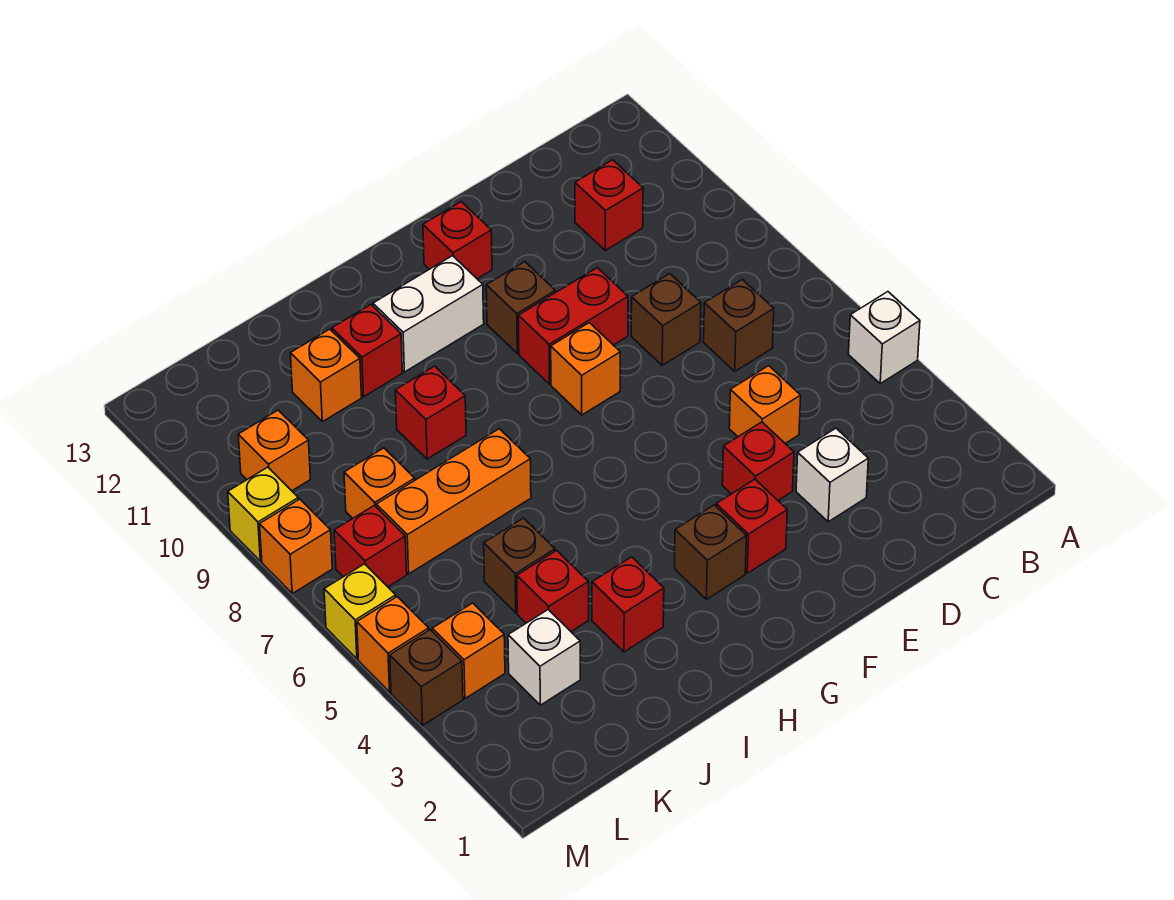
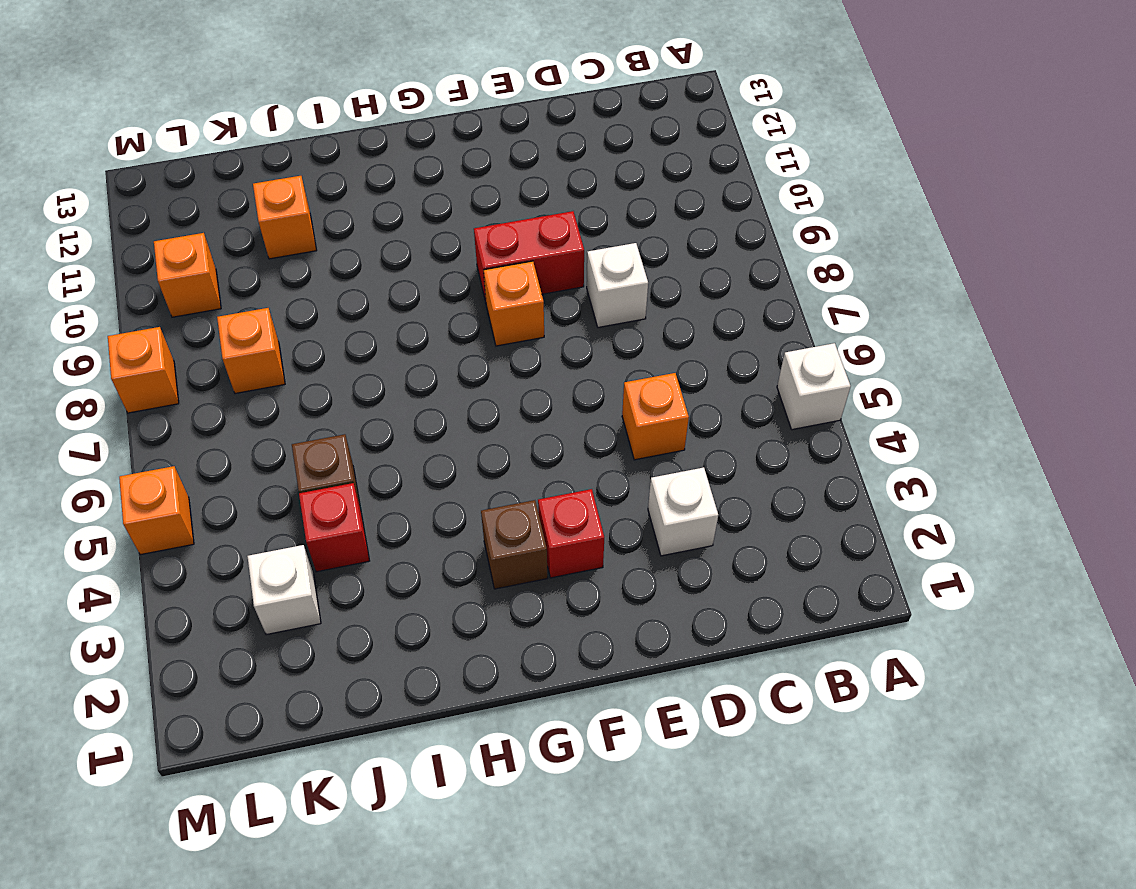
white 1x1 brick [587,243,648,327] -> brown 1x1 brick [631,274,701,365]
none -> brown 1x1 brick [704,280,774,371]
none -> red 1x1 brick [575,160,643,250]
none -> red 1x1 brick [722,422,794,500]
none -> brown 1x1 brick [486,262,555,353]

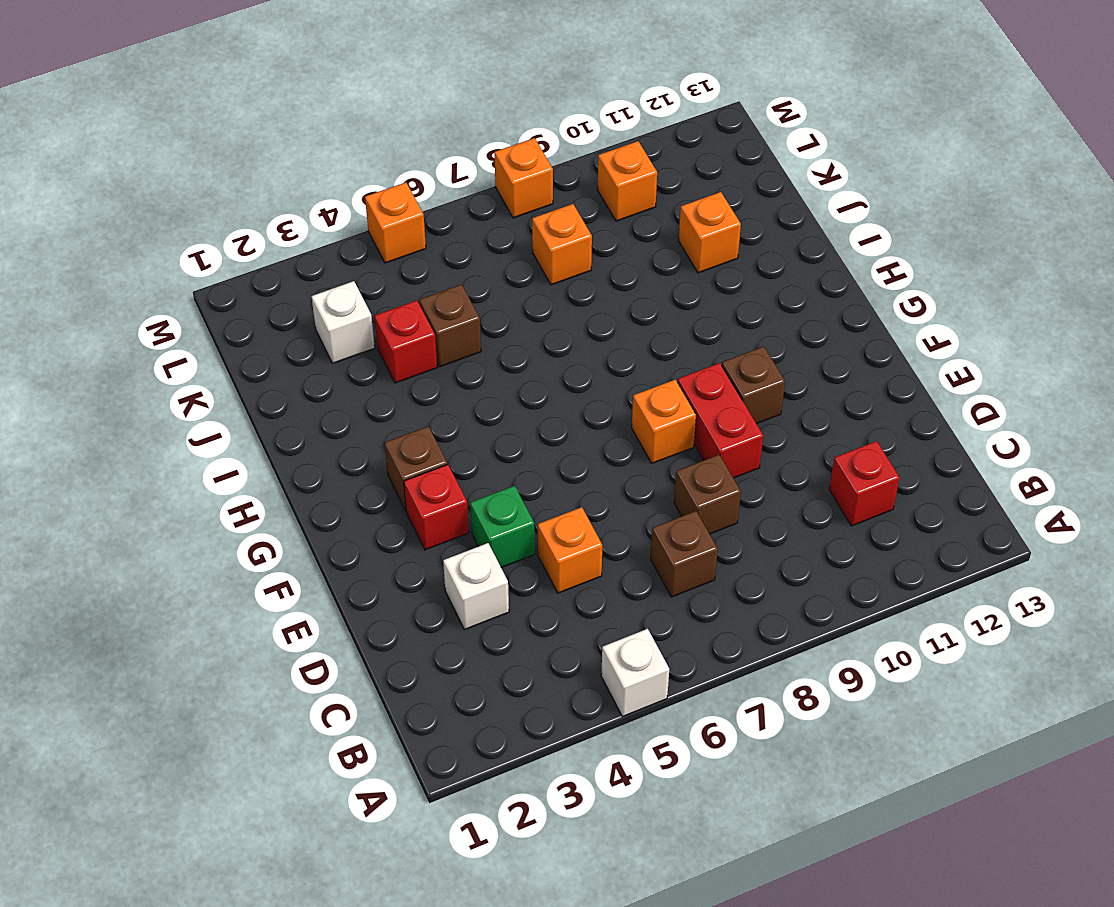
green 1x1 brick [470,486,535,567] -> red 1x1 brick [722,422,794,500]
none -> red 1x1 brick [423,202,492,279]
none -> white 1x2 brick [373,256,484,372]
none -> red 1x1 brick [592,557,664,652]
none -> orange 1x3 brick [376,429,531,574]

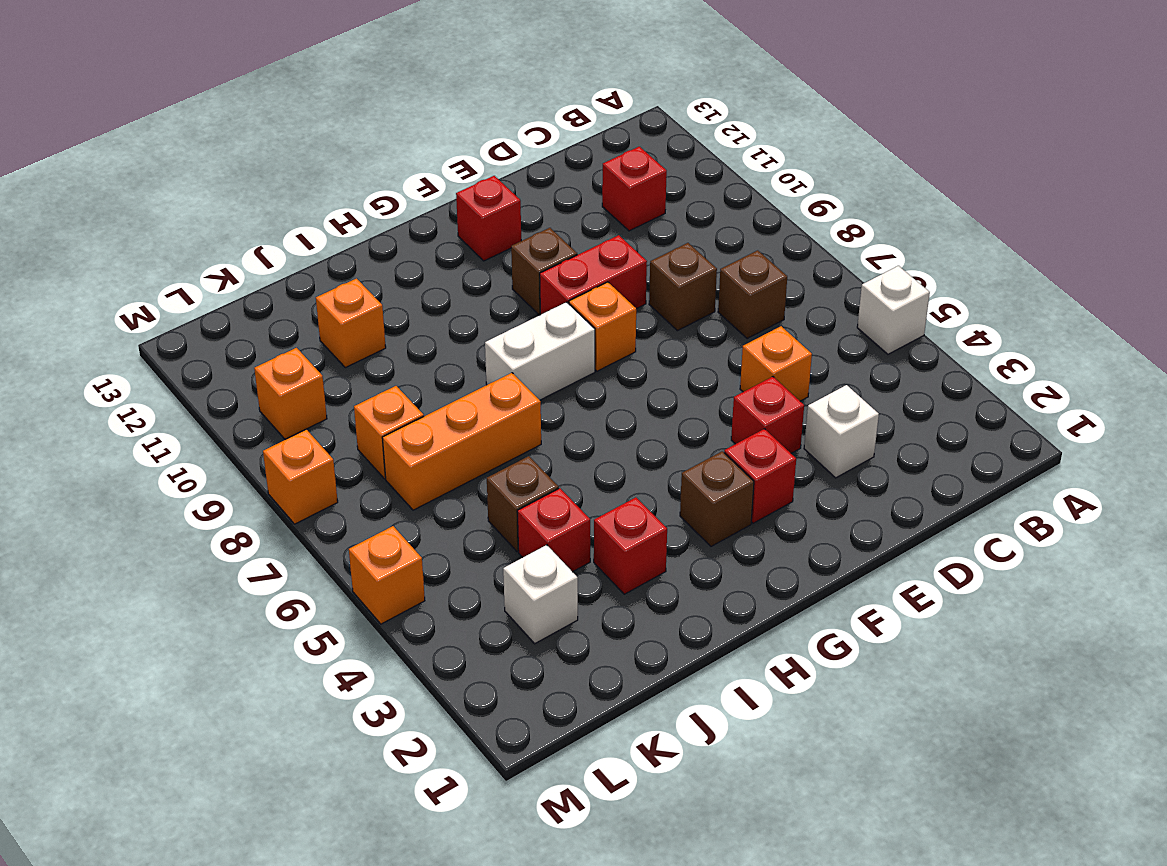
white 1x2 brick [485,302,595,400] -> white 1x2 brick moved to [373,256,484,372]
none -> red 1x1 brick [395,366,466,459]
none -> red 1x1 brick [332,305,402,397]
none -> orange 1x1 brick [432,603,505,699]
none -> red 1x1 brick [334,505,407,587]

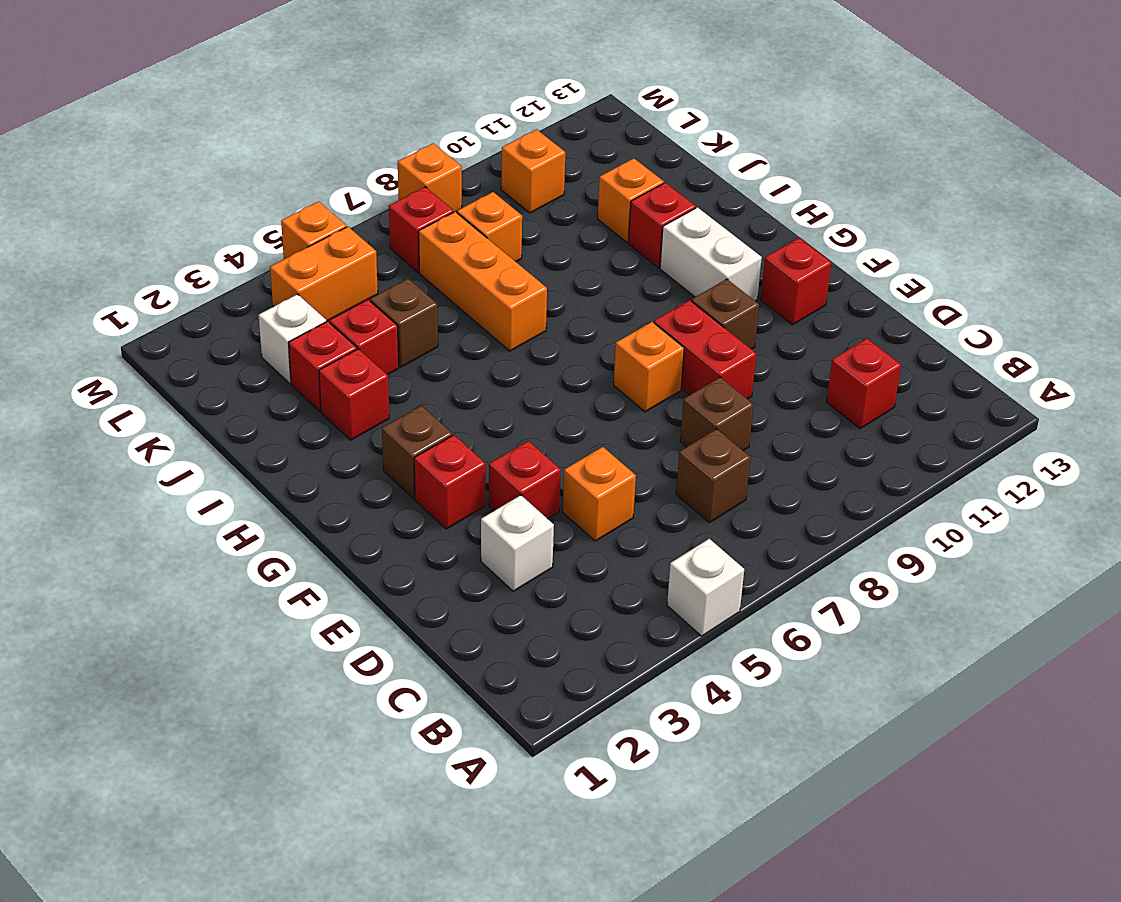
red 1x1 brick [288,321,357,412] -> red 1x1 brick moved to [395,366,466,459]
orange 1x2 brick [270,227,378,321] -> orange 1x1 brick [432,603,505,699]
none -> brown 1x1 brick [390,630,463,725]
none -> yellow 1x1 brick [324,564,396,659]
none -> yellow 1x1 brick [228,467,298,561]

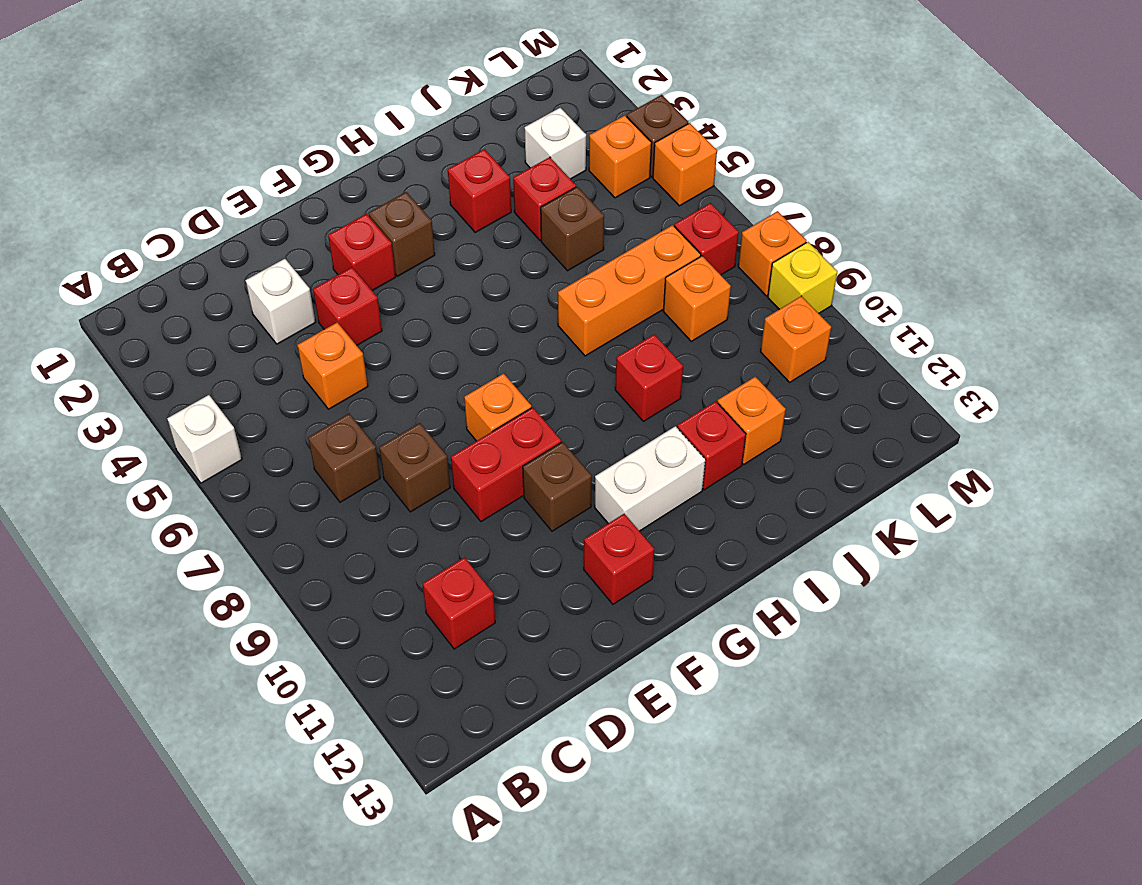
none -> yellow 1x1 brick [324,564,396,659]

